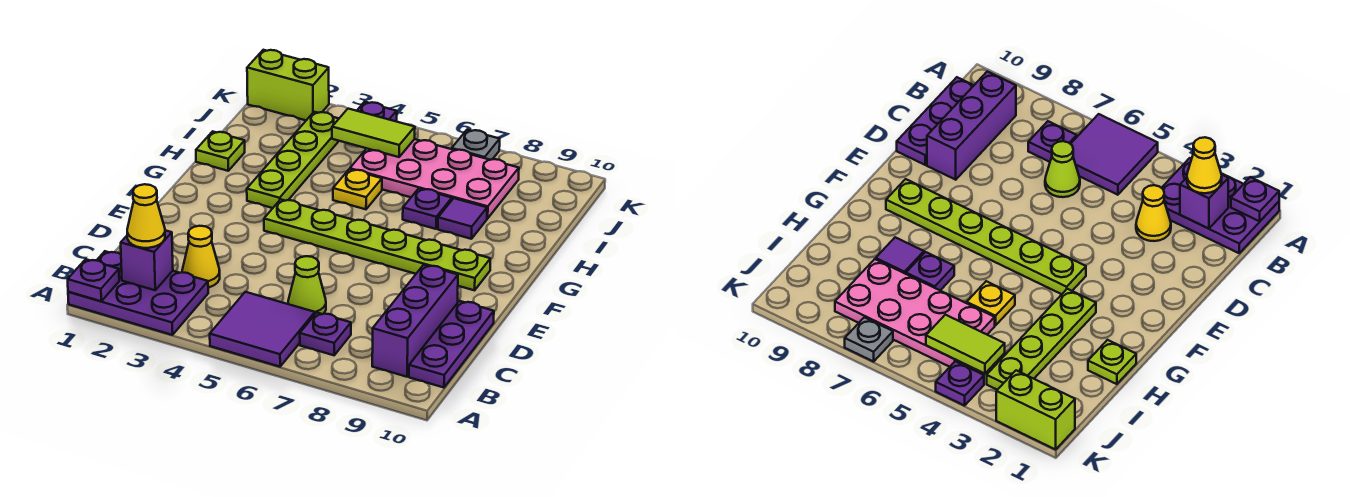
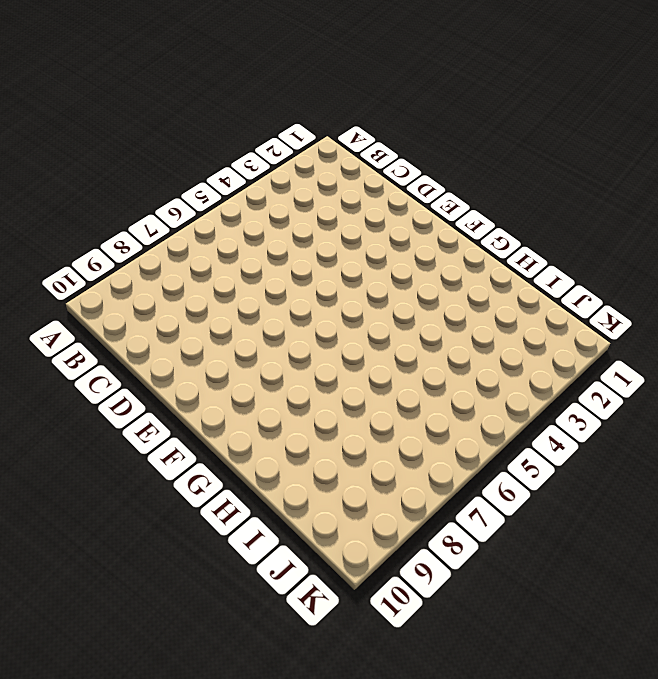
none -> purple 2x3 plate [68,251,208,335]
none -> purple 2x2 tile [210,292,315,367]
none -> purple 1x1 plate [300,313,351,355]

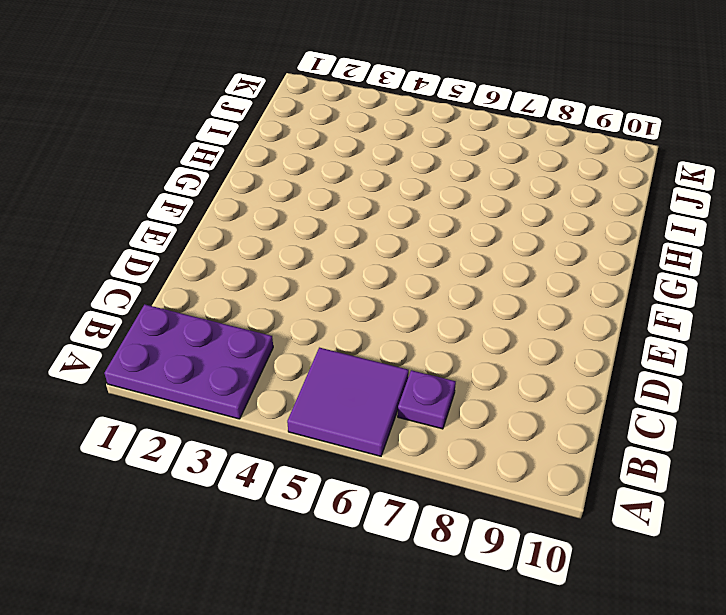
none -> purple 1x3 brick [372,265,458,377]
none -> purple 1x3 plate [409,301,494,388]
none -> yellow 1x1 cone [182,226,220,288]

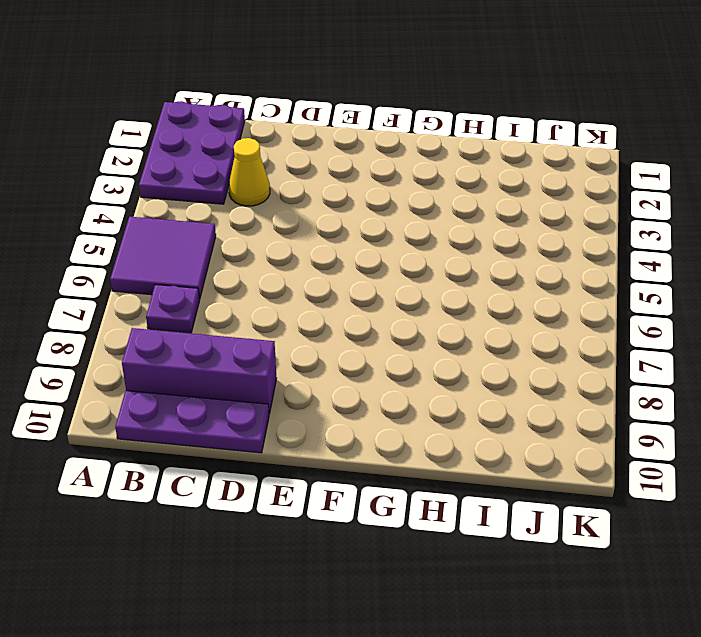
none -> lime 1x1 cone [288,256,326,314]
none -> lime 1x6 plate [264,199,490,290]
none -> lime 1x4 plate [247,112,339,208]

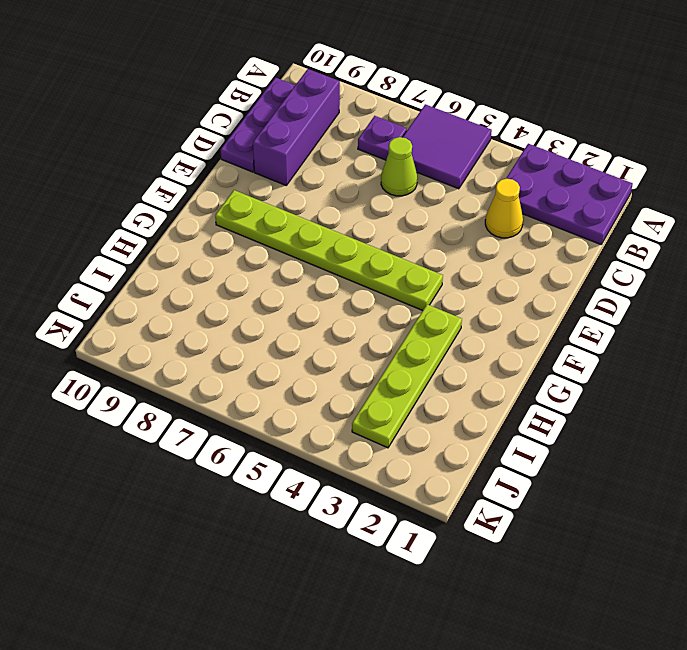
none -> lime 1x1 plate [196,131,245,171]
none -> yellow 1x1 plate [333,169,382,209]
none -> purple 1x1 plate [403,189,452,229]

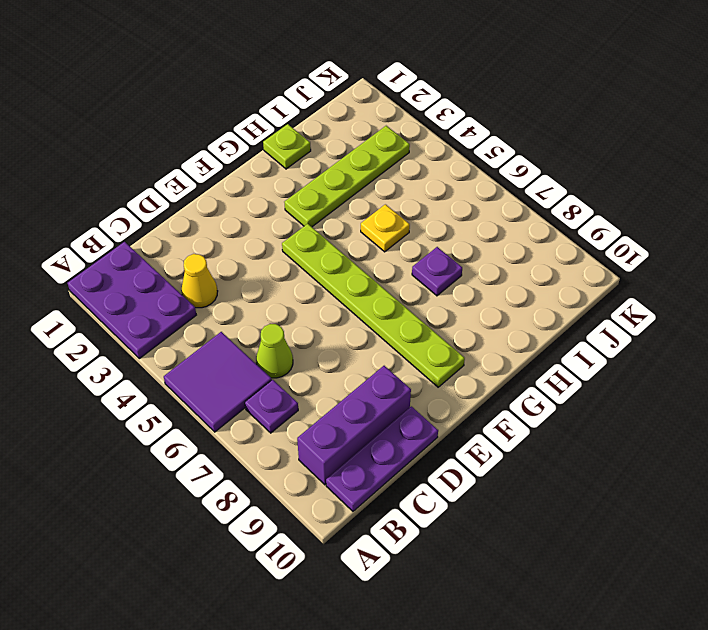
none -> purple 1x1 tile [438,198,487,239]
none -> pink 2x4 plate [350,139,519,219]
none -> lime 1x2 brick [247,50,329,120]

